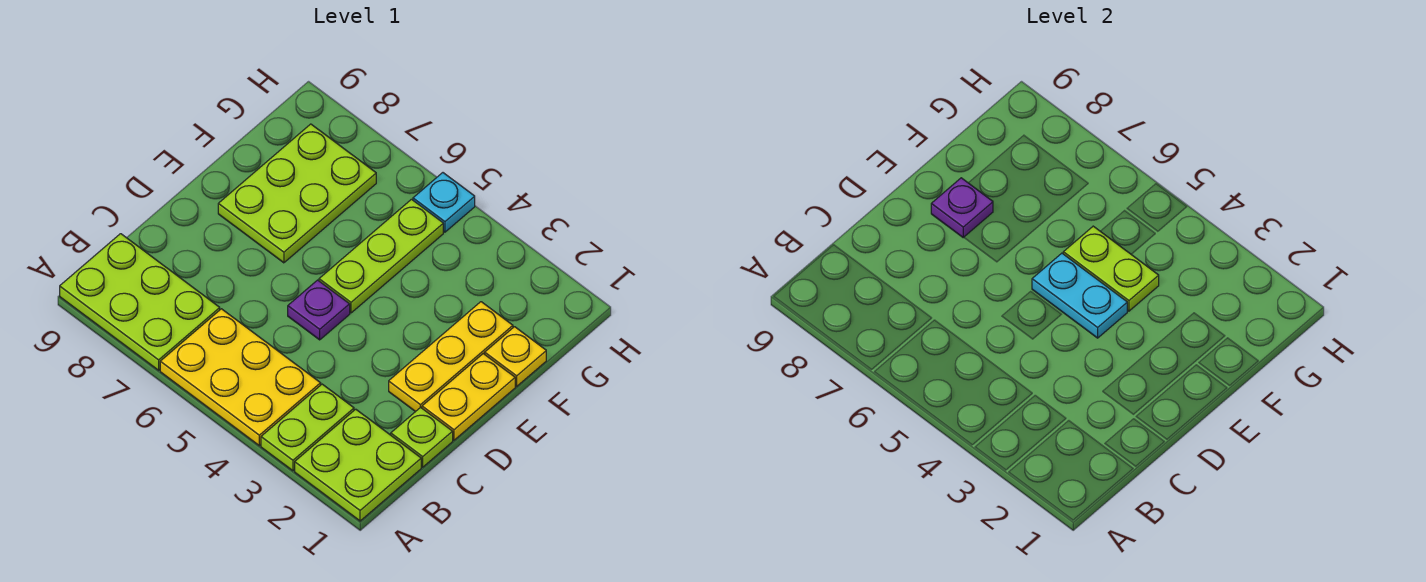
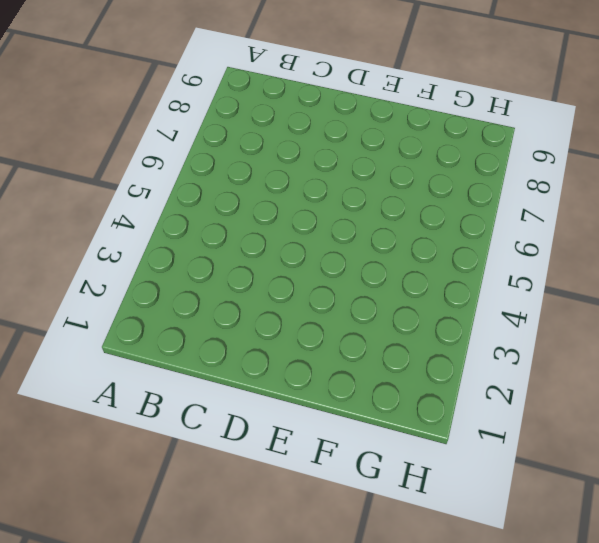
none -> lime 2x2 plate [295,409,421,521]
none -> lime 1x2 plate [261,384,354,471]
none -> yellow 2x3 plate [160,309,321,446]

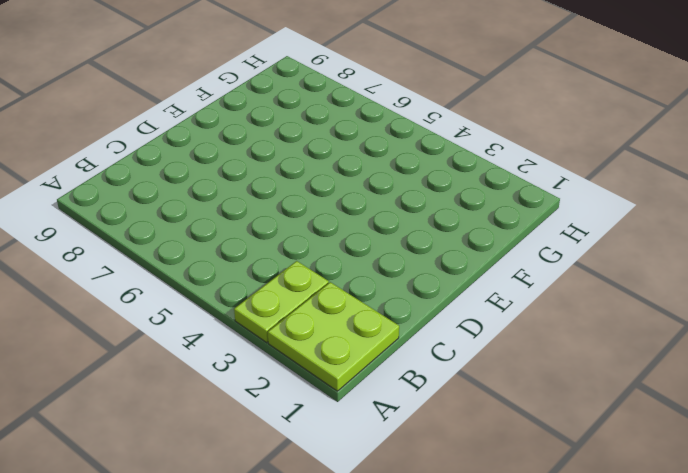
none -> yellow 2x3 plate [160,309,321,446]
none -> lime 2x3 plate [60,234,220,370]
none -> lime 1x1 plate [391,407,453,467]

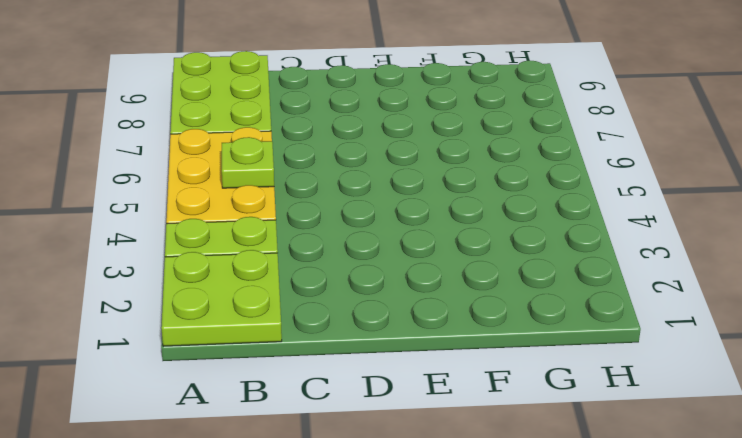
lime 1x1 plate [222,137,274,188] -> lime 1x1 plate moved to [391,407,453,467]
none -> yellow 1x2 plate [422,354,515,440]
none -> yellow 1x3 plate [389,302,513,412]
none -> purple 1x1 plate [288,280,350,340]

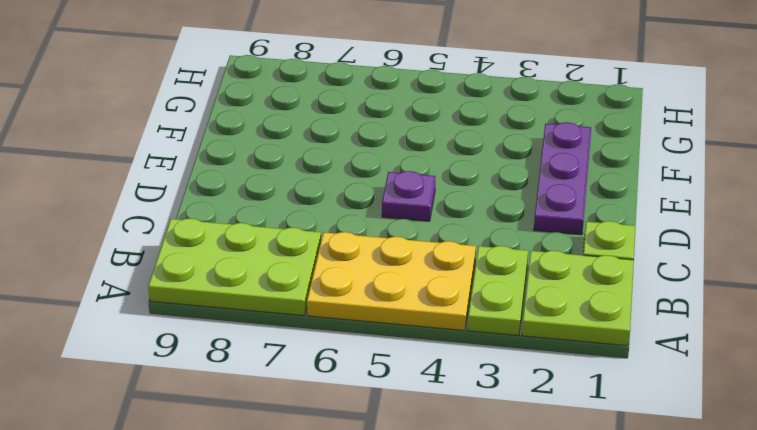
purple 1x3 plate [534,122,591,235] -> yellow 1x3 plate [389,302,513,412]
none -> yellow 1x2 plate [422,354,515,440]
none -> lime 1x3 plate [319,199,443,313]
none -> lime 2x3 plate [218,124,376,263]

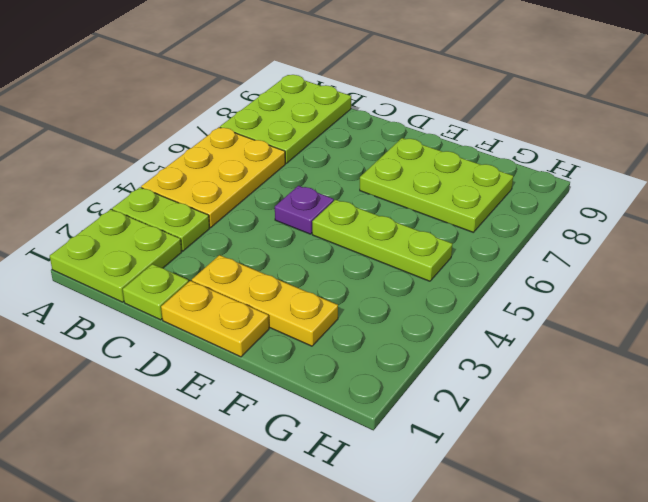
none -> yellow 1x1 plate [485,327,546,386]
none -> cyan 1x1 plate [413,173,475,232]
none -> cyan 1x2 plate [1032,253,1127,338]

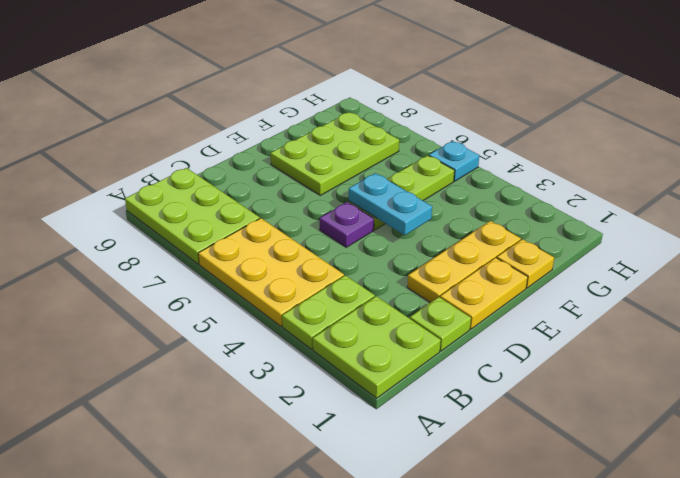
none -> purple 1x1 plate [931,178,993,237]
none -> lime 1x2 plate [1063,226,1159,311]

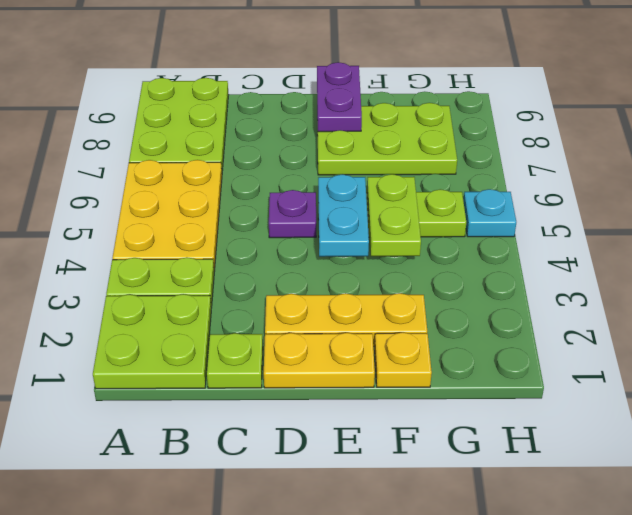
purple 1x2 plate [317,62,362,132] -> purple 1x1 plate [931,178,993,237]

